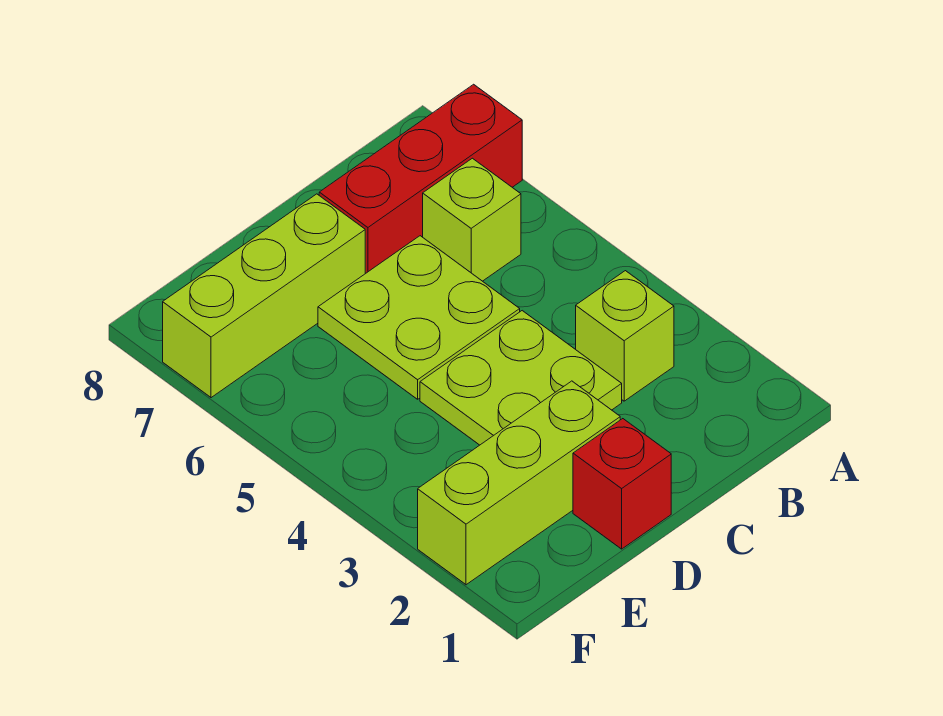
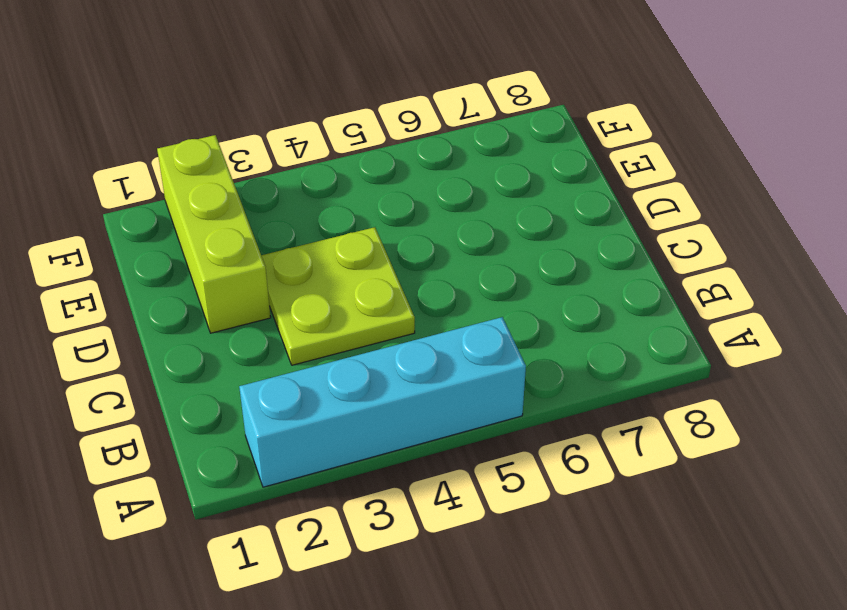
cyan 1x4 brick [239,317,526,487] -> none
none -> red 1x3 brick [319,84,522,274]
none -> lime 1x1 brick [576,271,674,401]

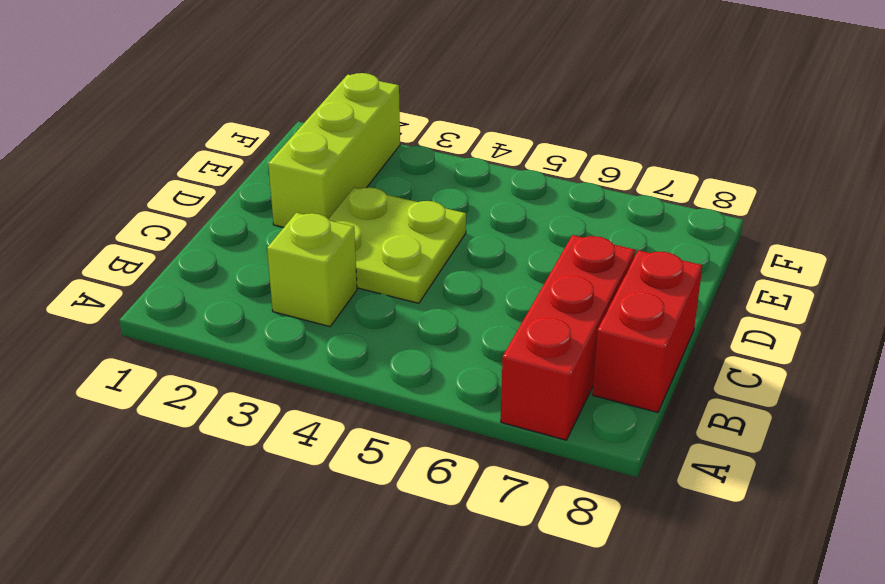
red 1x2 brick [592,250,702,412] -> none
none -> lime 1x1 brick [423,158,521,281]
none -> lime 2x2 plate [318,236,520,399]

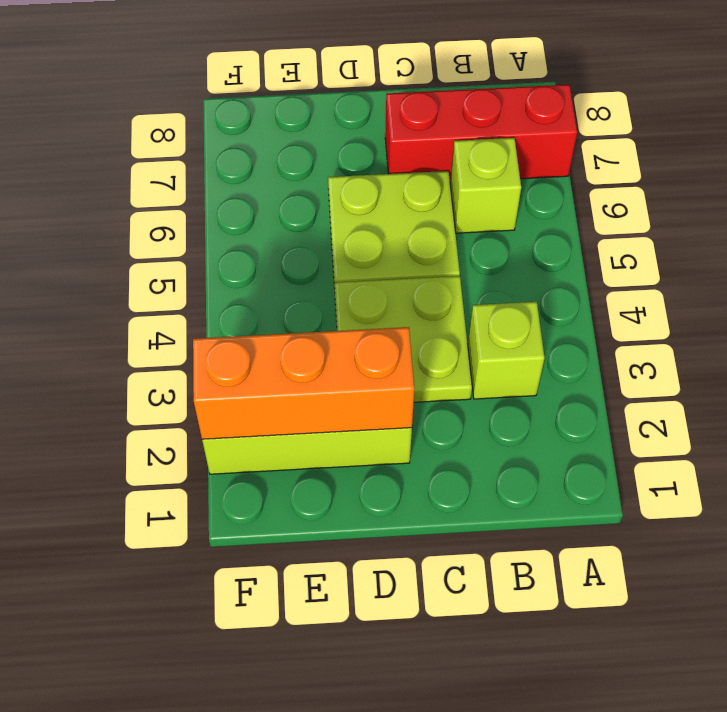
orange 1x3 brick [193,327,414,439] -> none
none -> red 1x1 brick [573,419,671,549]
none -> lime 1x3 brick [163,194,365,398]

